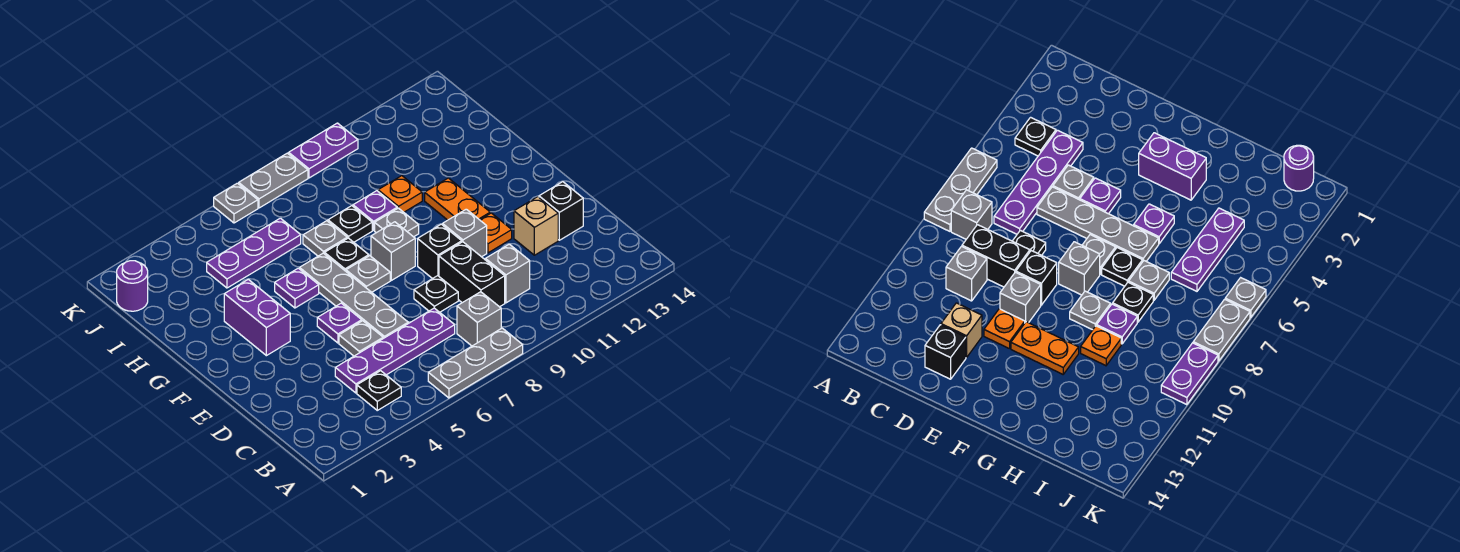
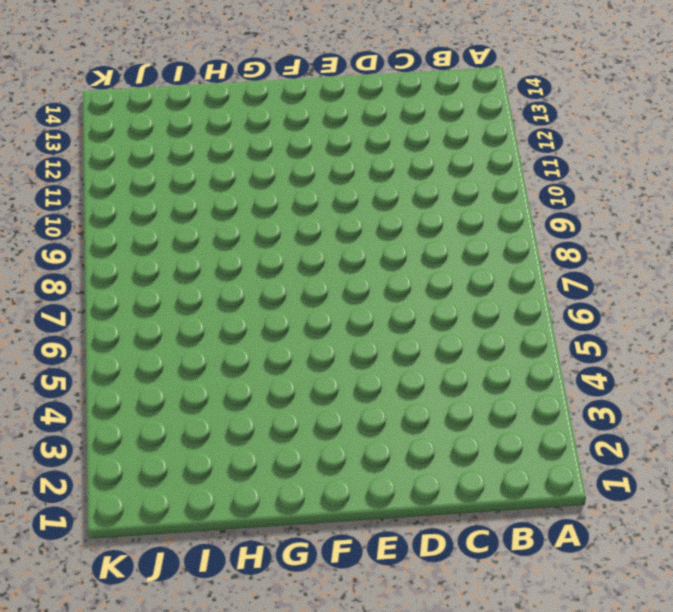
none -> grey 1x3 plate [428,328,523,398]
none -> black 1x1 plate [357,371,401,410]
none -> grey 1x1 brick [457,292,501,346]
none -> purple 1x4 plate [335,308,455,393]

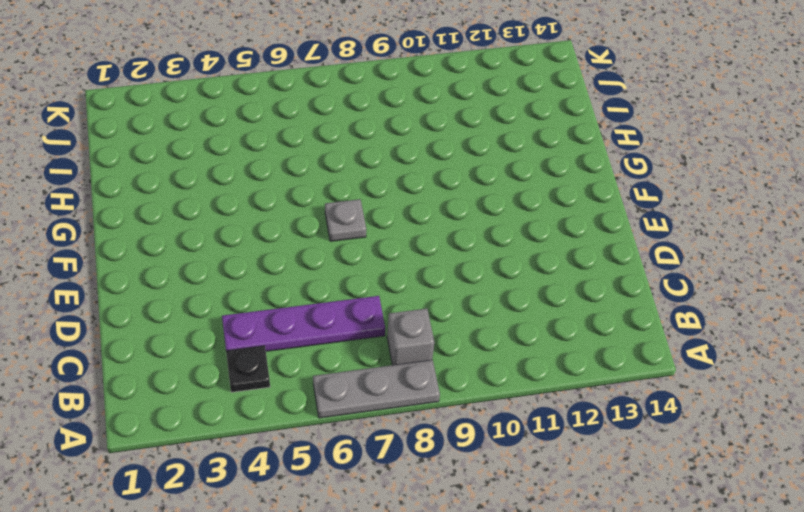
none -> black 1x2 brick [439,242,505,307]
none -> grey 1x1 brick [485,244,530,303]
none -> grey 1x1 plate [339,321,383,356]
none -> grey 1x4 plate [300,253,408,338]

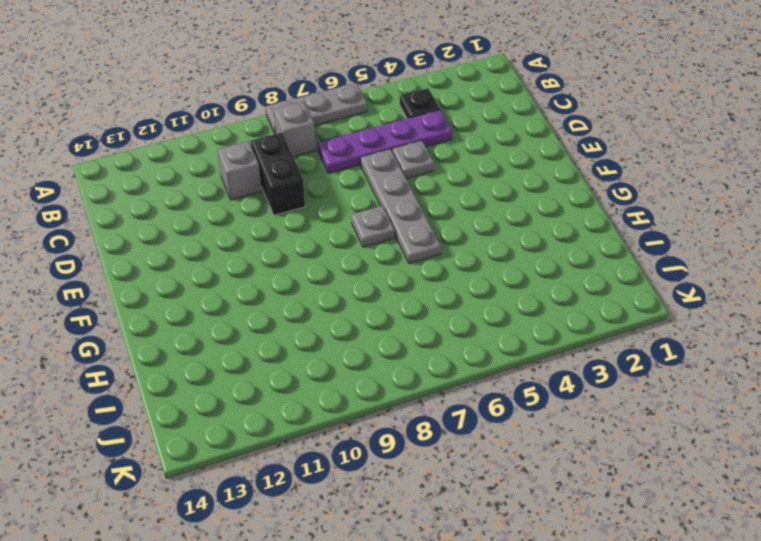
none -> black 1x1 plate [414,276,458,312]
none -> tan 1x1 brick [514,197,558,255]
none -> black 1x1 brick [539,182,583,240]
none -> purple 1x1 plate [317,303,362,343]

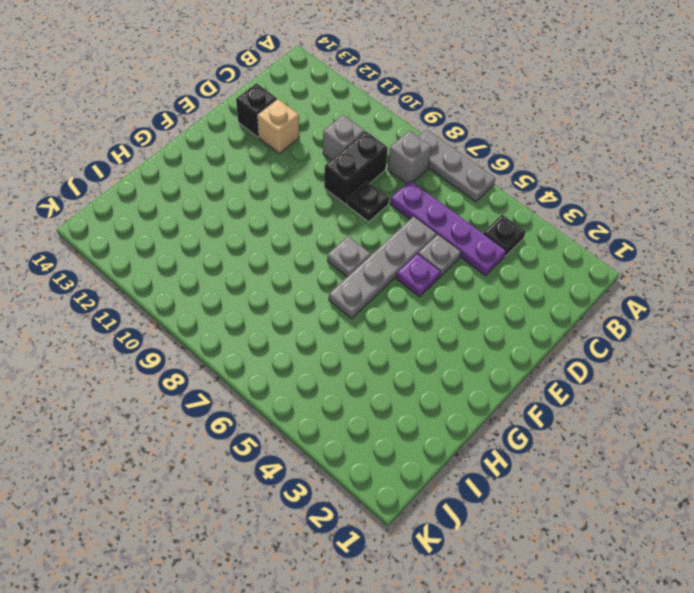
none -> black 1x1 brick [418,224,462,279]
none -> grey 1x1 brick [443,209,487,257]
none -> orange 1x1 plate [480,213,512,253]
none -> purple 1x2 brick [224,279,290,356]

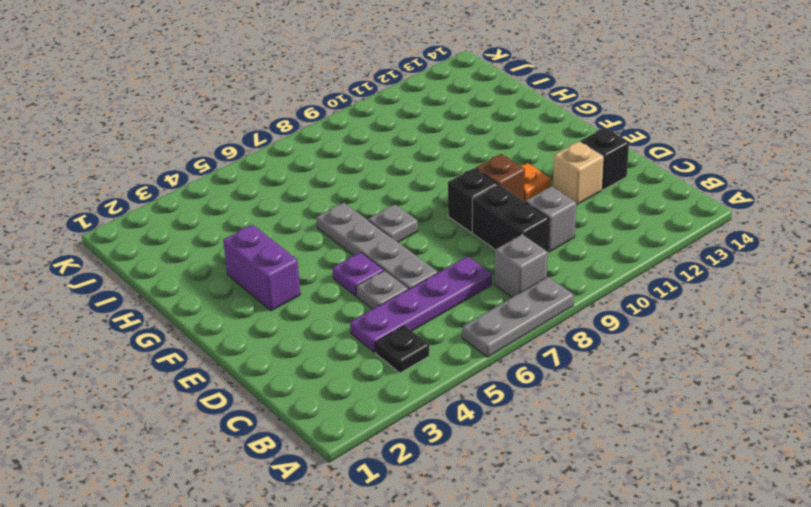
brown 1x1 brick [476,154,525,201] -> grey 1x1 brick [443,209,487,257]
none -> black 1x1 plate [414,276,458,312]
none -> grey 1x1 brick [371,222,415,280]
none -> orange 1x2 plate [425,178,490,220]
none -> purple 1x1 plate [275,268,319,308]

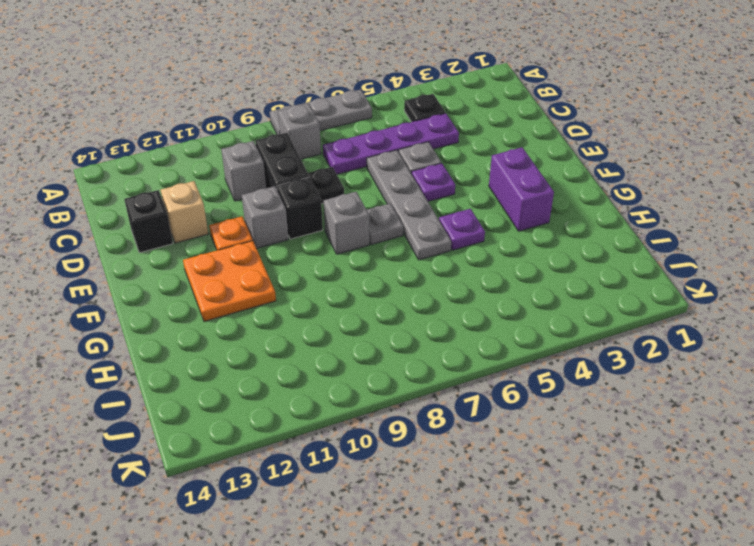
orange 2x2 plate [183,241,276,321] -> orange 1x2 plate [425,178,490,220]
none -> black 1x1 plate [325,238,369,271]
none -> grey 1x1 plate [375,208,419,237]
none -> grey 1x1 plate [303,221,347,256]
none -> black 1x1 plate [328,206,372,242]

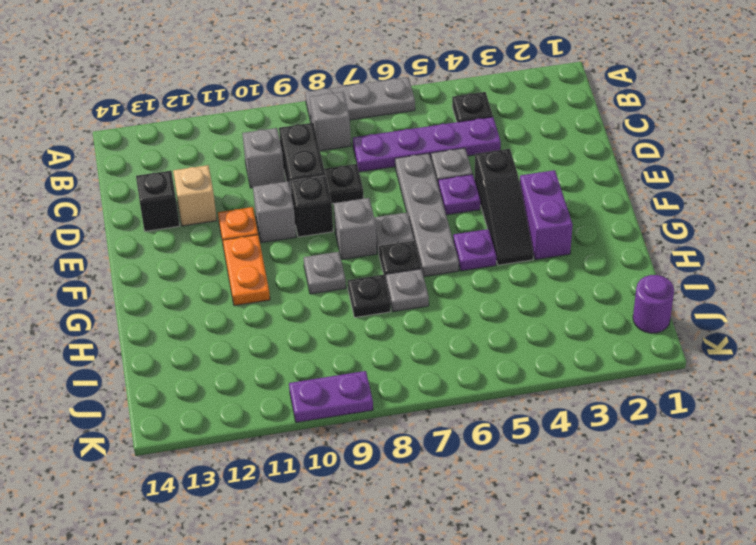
black 1x3 slope [475,149,534,265] -> none
none -> purple 1x1 plate [353,191,397,230]
none -> orange 1x1 plate [378,176,422,212]
none -> purple 1x3 plate [207,218,301,288]
none -> grey 1x1 plate [214,183,258,223]

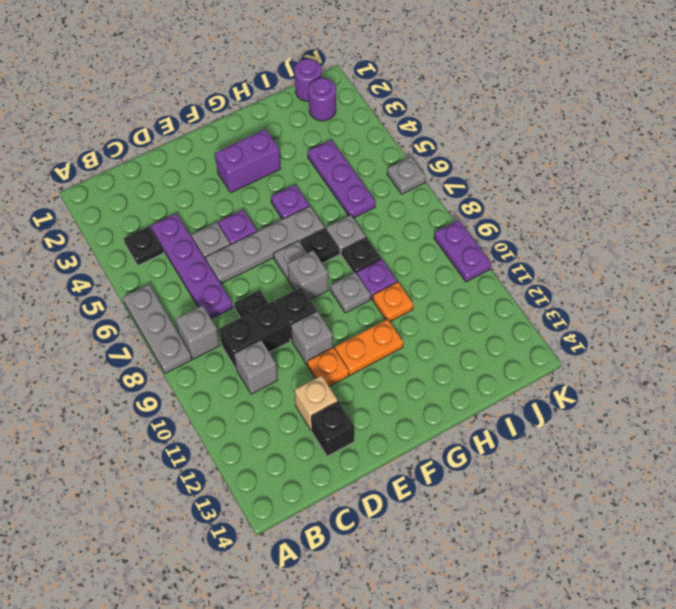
purple 1x1 round brick [309,78,336,121] -> none
none -> grey 1x2 plate [239,153,308,208]

